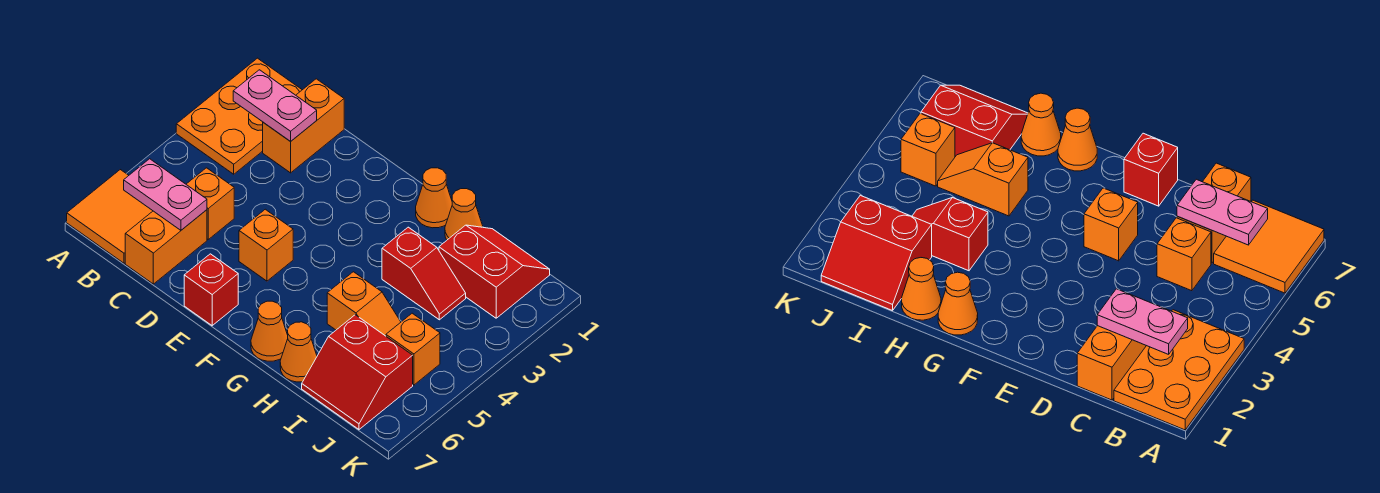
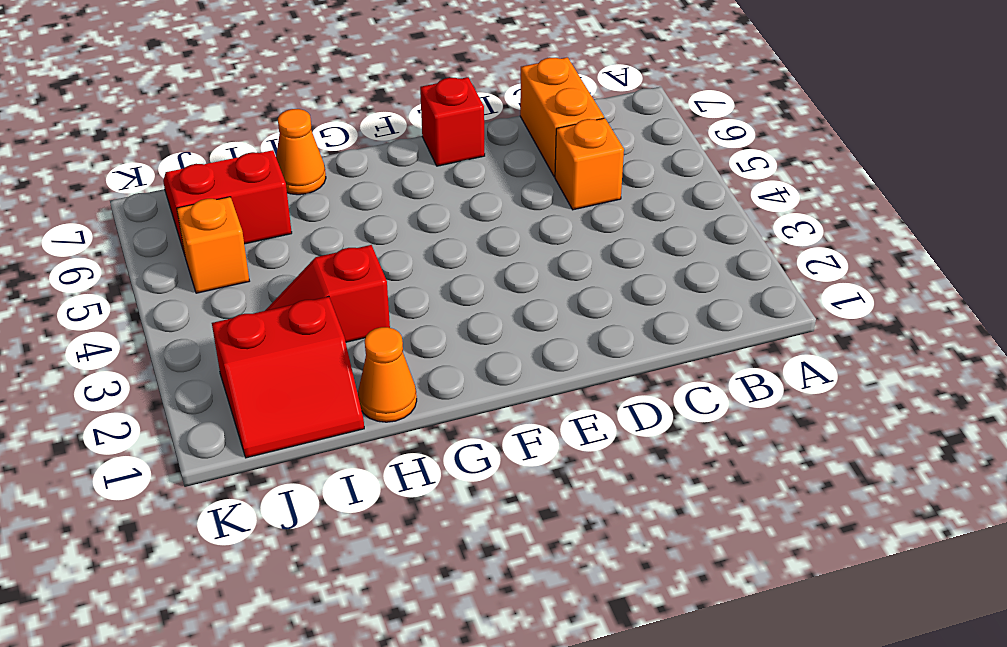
none -> orange 2x3 plate [176,58,302,174]
none -> orange 2x2 tile [67,170,152,263]
none -> orange 1x2 brick [263,79,344,173]

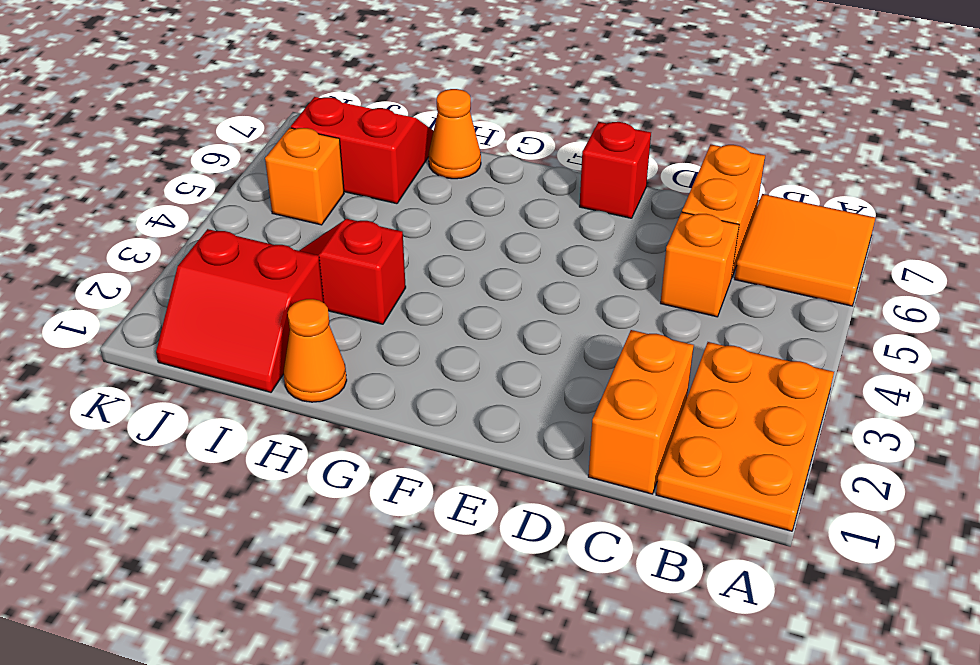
none -> orange 1x1 brick [239,209,293,281]
none -> orange 1x1 cone [416,168,452,228]
none -> orange 1x1 cone [251,301,288,361]

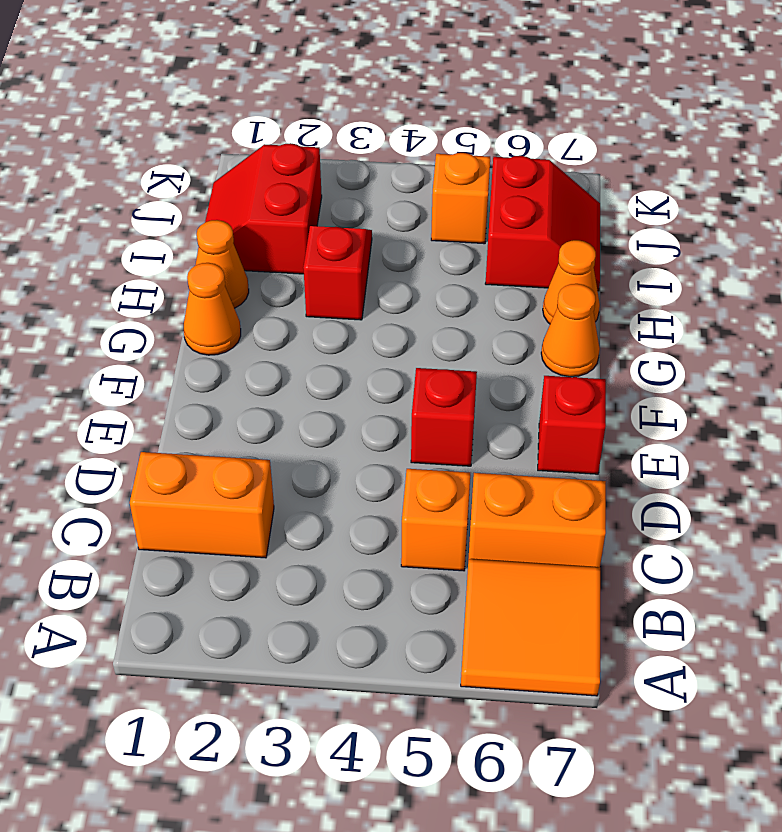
red 1x1 brick [411,368,477,466] -> orange 1x1 brick [239,209,293,281]
none -> orange 2x3 plate [176,58,302,174]
none -> orange 1x2 slope [327,272,401,336]
none -> pink 1x2 plate [233,70,317,142]

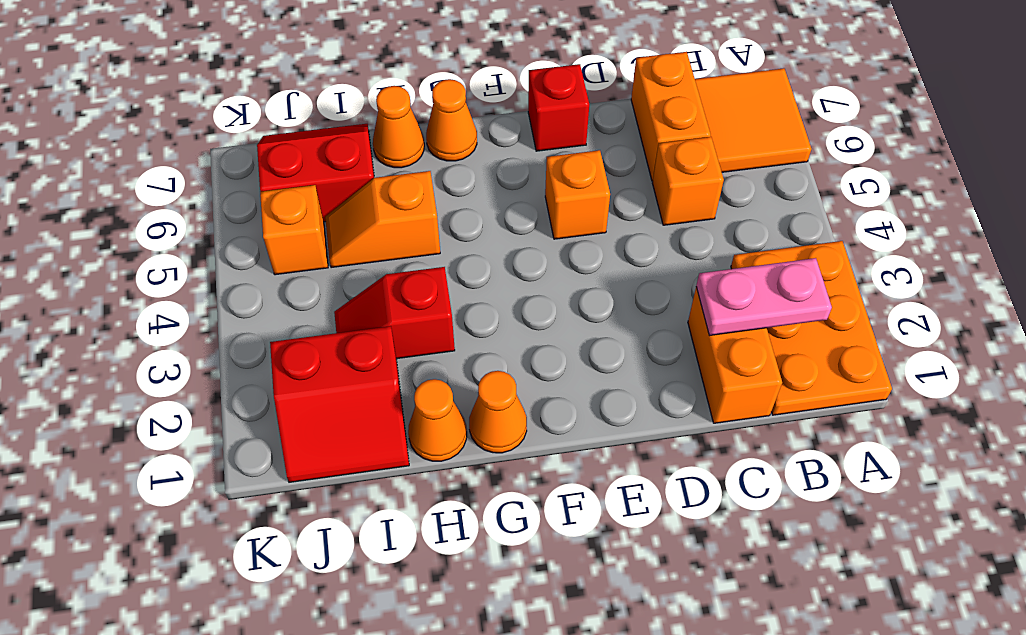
none -> pink 1x2 plate [124,159,207,230]

